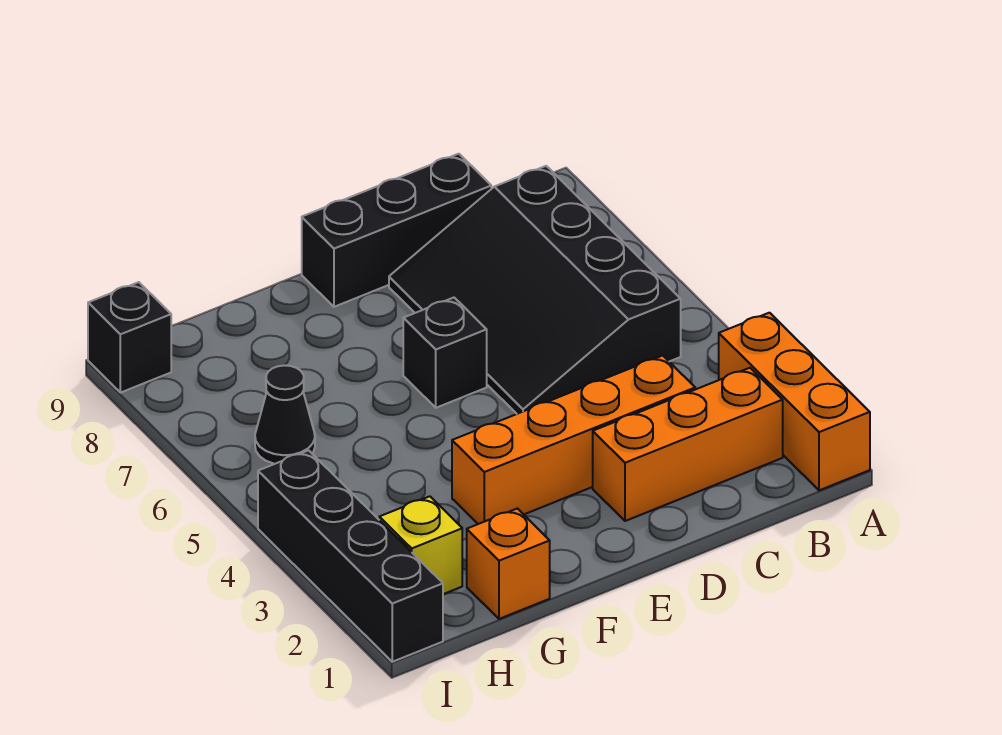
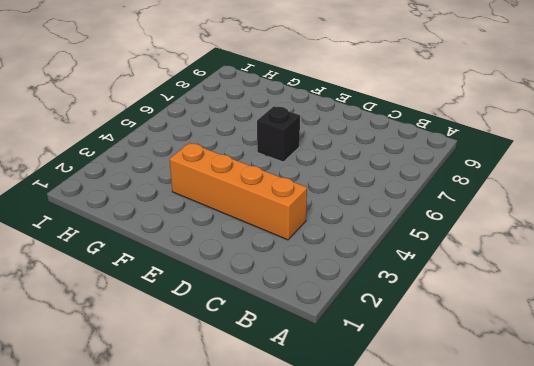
none -> orange 1x3 brick [719,313,870,490]
none -> orange 1x3 brick [593,368,783,521]

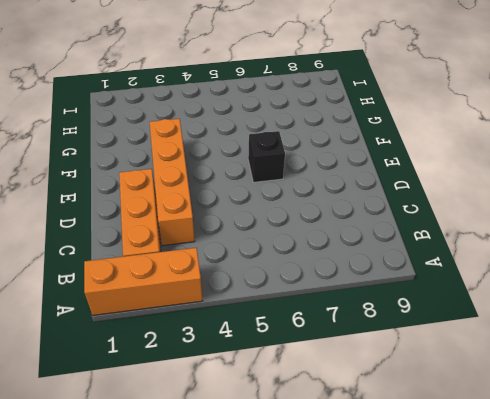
none -> black 3x4 slope [389,166,681,414]
none -> black 1x3 brick [302,154,491,307]

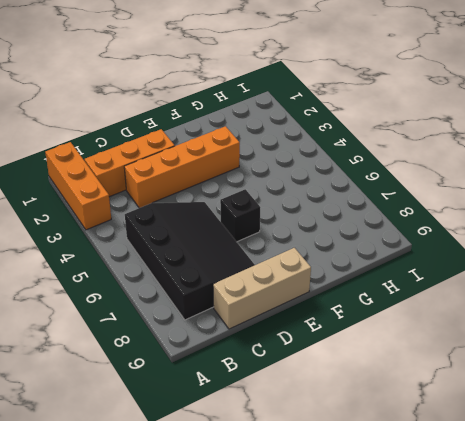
tan 1x3 brick [213,248,311,329] -> black 1x3 brick [302,154,491,307]
none -> orange 1x1 brick [467,508,550,619]
none -> yellow 1x1 brick [379,496,462,594]

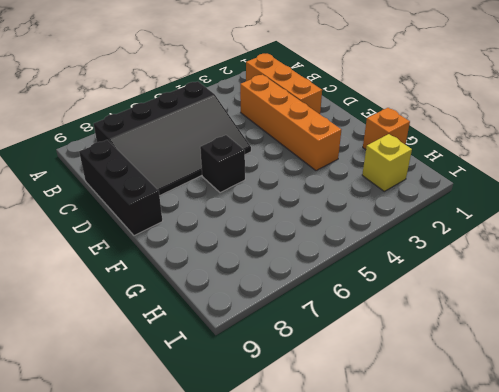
none -> orange 1x3 brick [719,313,870,490]
none -> black 1x1 cone [255,365,315,464]

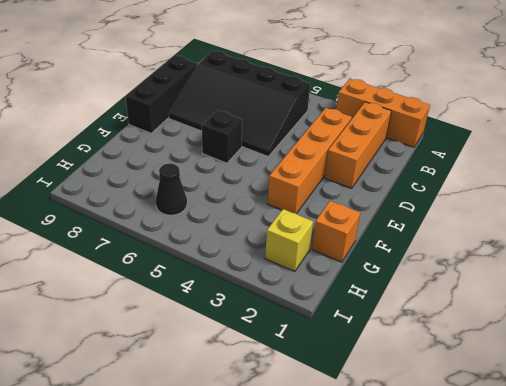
none -> black 1x4 brick [258,450,443,662]
none -> black 1x1 brick [88,282,171,393]

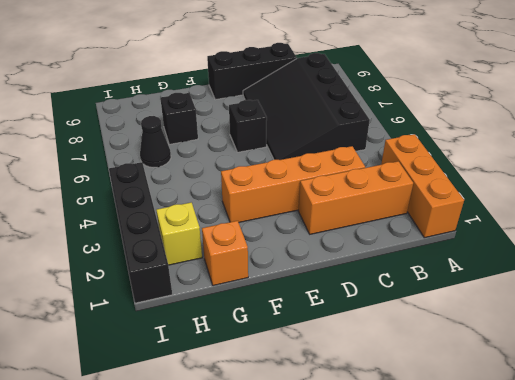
black 1x1 brick [160,93,198,144] -> black 1x1 brick moved to [88,282,171,393]

